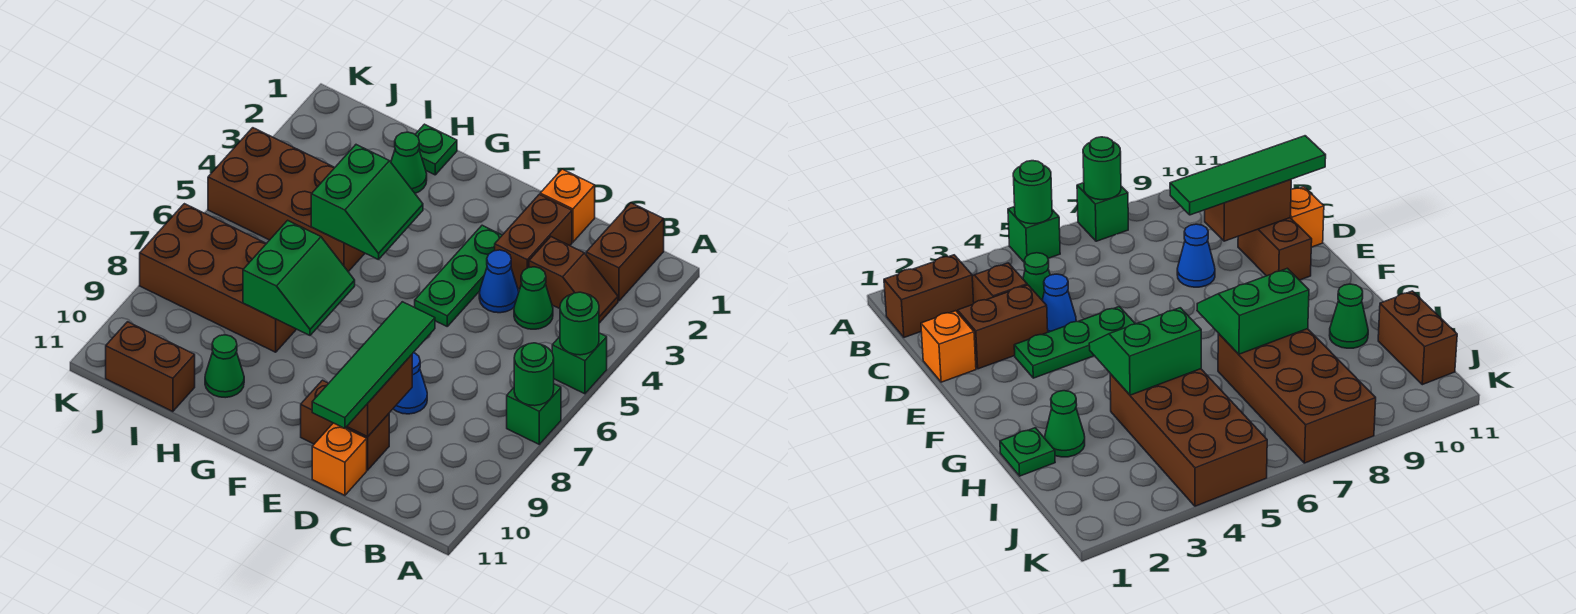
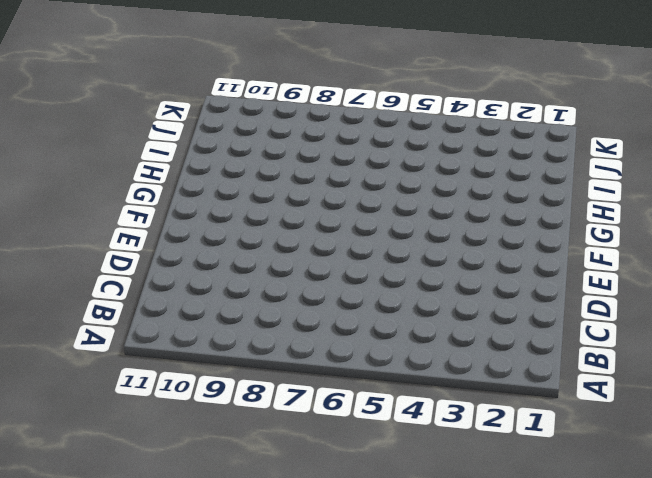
none -> green 1x1 brick [552,333,607,394]
none -> green 1x1 brick [507,384,561,444]
none -> brown 1x2 brick [586,203,664,301]

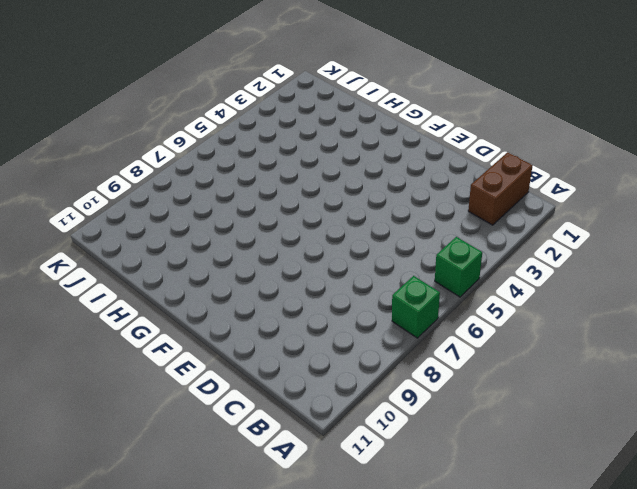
none -> brown 1x2 slope [529,237,618,323]
none -> green 1x1 cone [514,267,553,329]
none -> orange 1x1 brick [540,169,595,242]

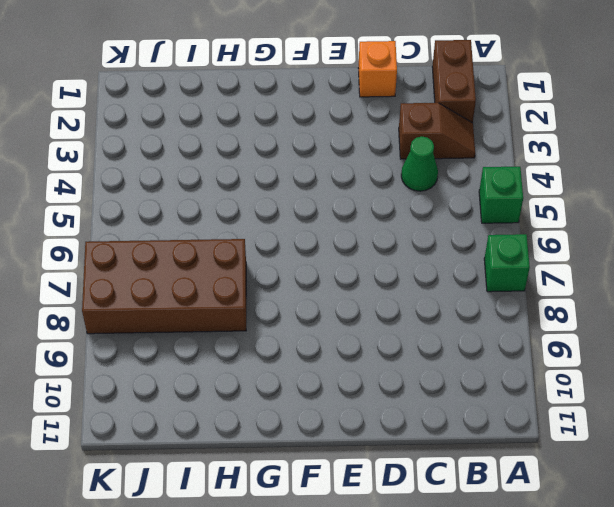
none -> brown 1x2 brick [495,194,572,289]
none -> blue 1x1 cone [479,250,519,313]
none -> blue 1x1 cone [393,353,427,414]

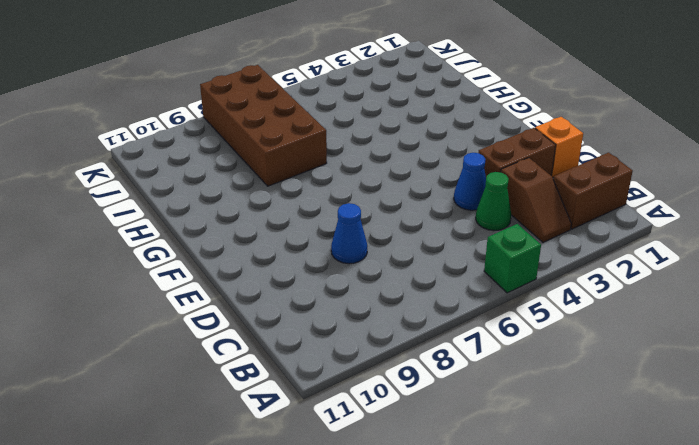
none -> green 1x1 brick [507,384,561,444]
none -> brown 1x2 brick [301,380,389,470]
none -> orange 1x1 brick [312,423,367,495]

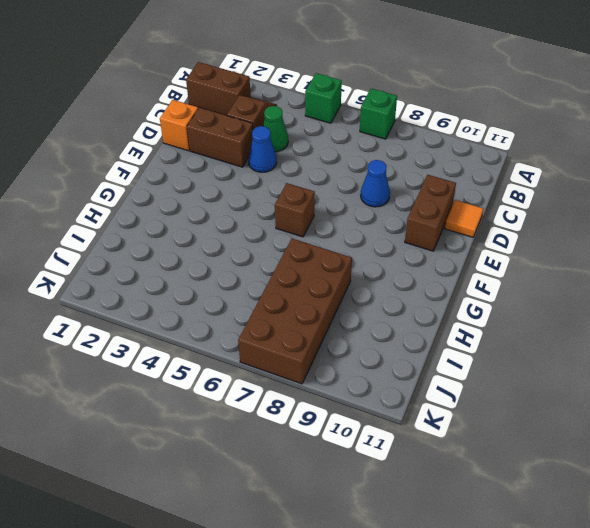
orange 1x1 tile [445,200,483,237] -> orange 1x1 brick [312,423,367,495]
brown 1x1 brick [275,183,315,237] -> none
none -> green 1x3 plate [415,225,502,326]
none -> green 1x1 plate [415,124,457,175]
none -> green 1x1 cone [391,132,427,193]

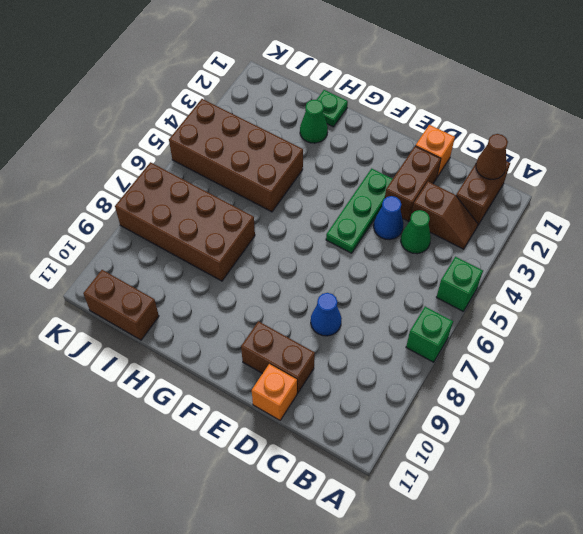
brown 1x1 cone [476,134,508,179] -> none
none -> green 1x1 cone [205,335,244,398]
none -> green 1x1 round brick [560,292,599,355]
none -> green 1x1 round brick [514,343,554,406]

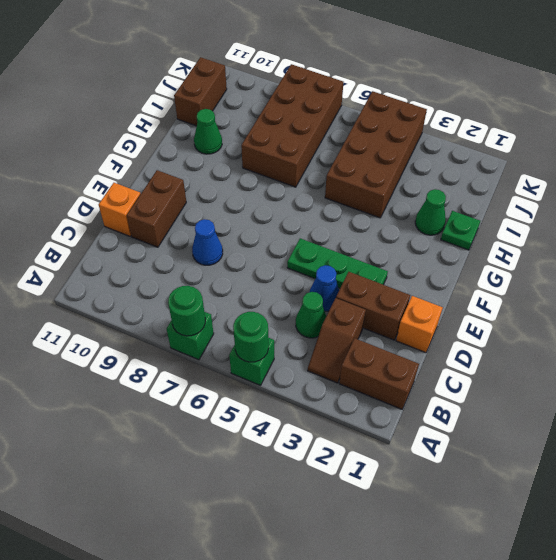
none -> brown 1x2 brick [347,355,412,437]
none -> green 2x2 slope [311,145,423,260]
none -> green 2x2 slope [243,220,355,336]

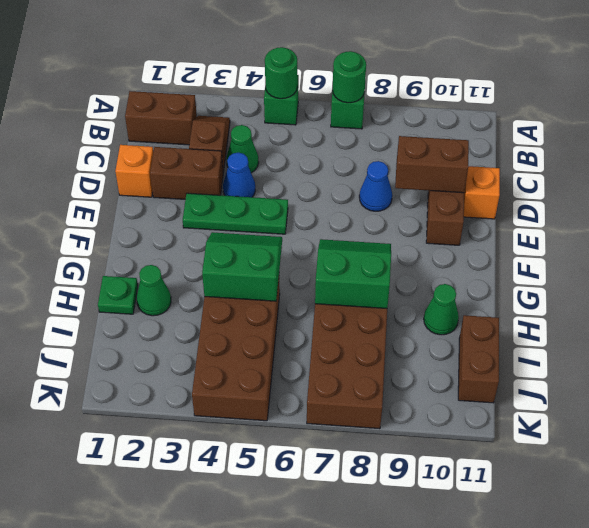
none -> green 1x4 tile [312,302,435,428]

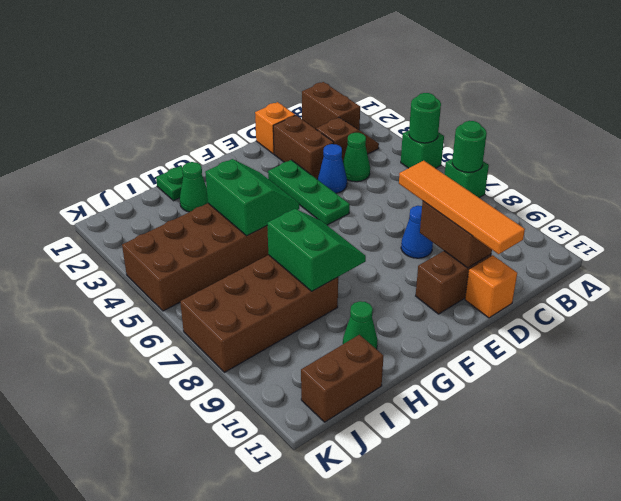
orange 1x4 tile [399,161,525,254] -> green 1x4 tile [312,302,435,428]

